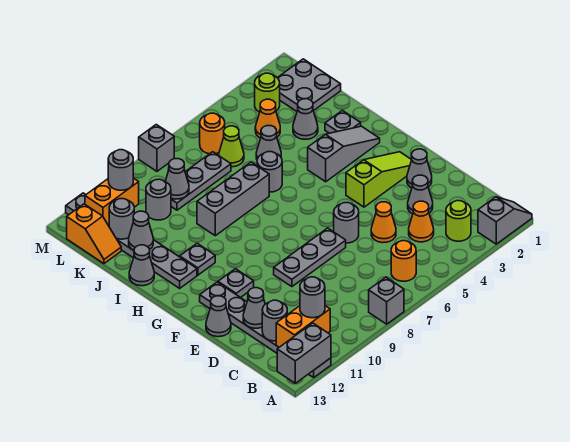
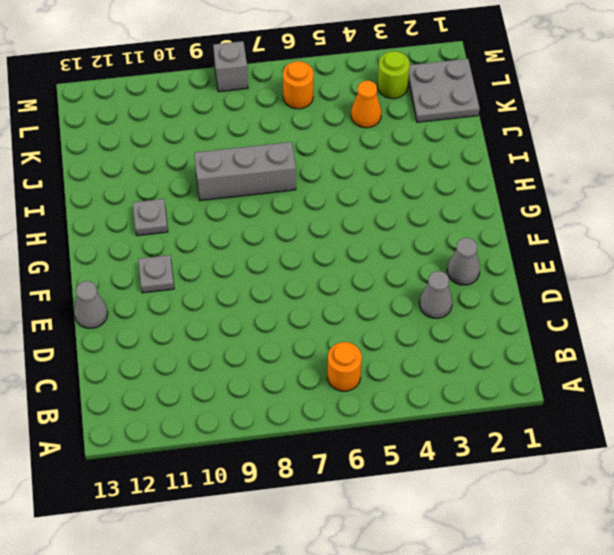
none -> grey 1x2 slope [478,197,532,244]
none -> grey 1x1 brick [369,277,404,324]
none -> grey 1x6 plate [200,282,331,377]
none -> lime 1x1 round brick [446,201,471,241]

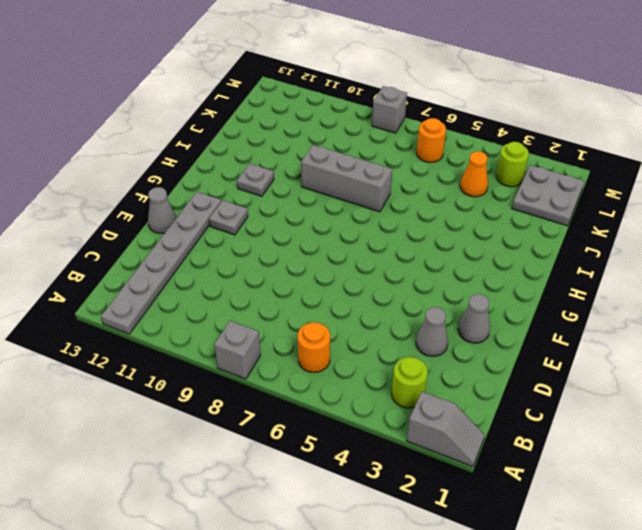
none -> orange 1x1 cone [409,201,434,242]
none -> orange 1x1 cone [371,202,396,243]
none -> grey 1x1 round brick [334,203,359,243]
none -> grey 1x3 plate [274,228,346,287]

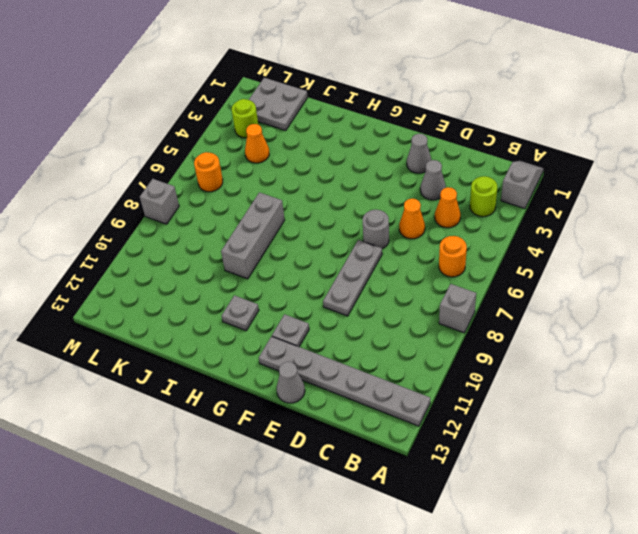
none -> lime 1x3 slope [346,152,411,207]
none -> grey 1x3 slope [308,126,380,182]
none -> grey 1x6 plate [66,193,197,288]
none -> grey 1x1 plate [325,110,361,133]

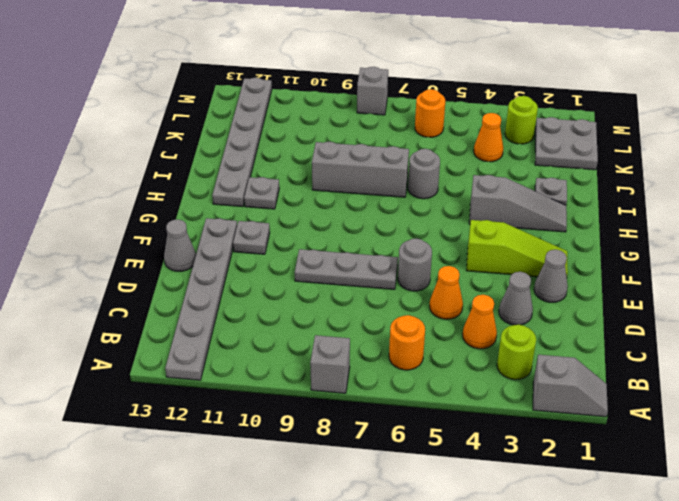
none -> grey 1x1 cone [129,245,154,286]
none -> grey 1x1 cone [293,99,318,139]
none -> grey 1x1 cone [256,126,281,159]
none -> lime 1x1 cone [219,126,244,167]

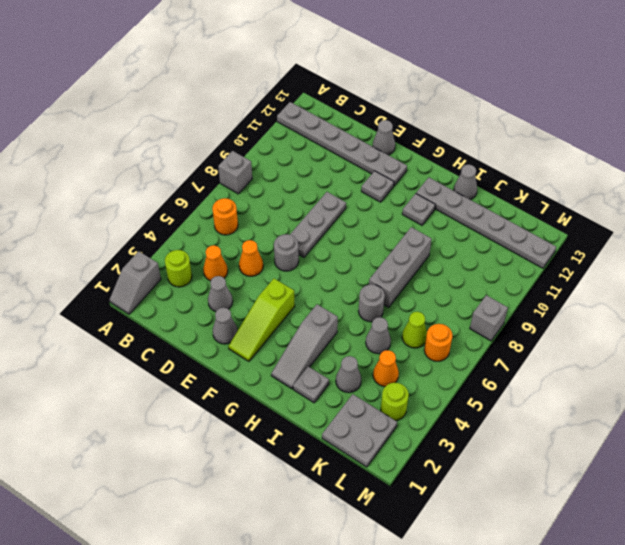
none -> grey 1x3 plate [171,152,231,210]
none -> grey 1x1 round brick [146,179,171,220]
none -> orange 1x2 slope [67,204,121,264]
none -> grey 1x2 brick [277,323,331,383]

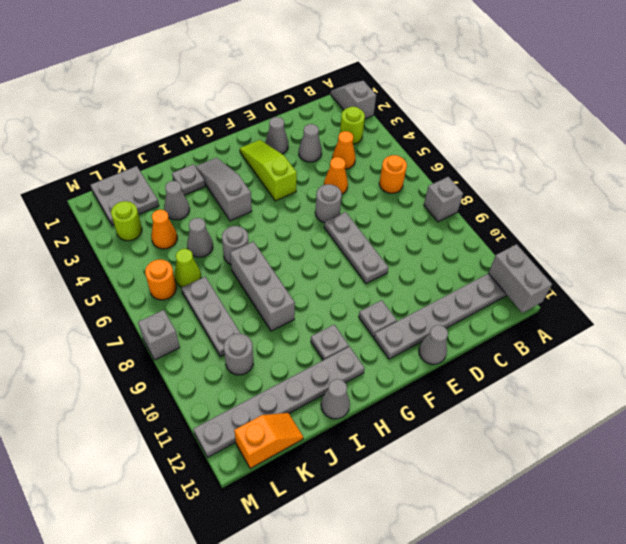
none -> orange 1x2 brick [276,306,330,347]
none -> grey 1x1 round brick [262,300,287,341]
none -> grey 1x1 cone [243,288,265,328]
none -> grey 1x1 cone [129,211,153,250]

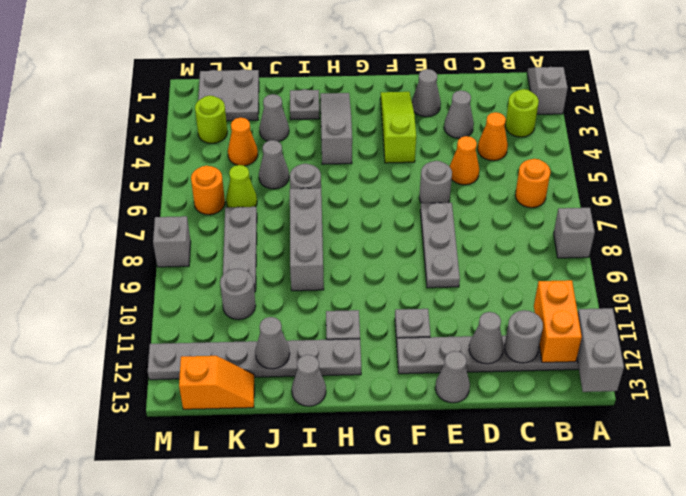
none -> grey 1x1 cone [165,159,189,199]
none -> grey 1x1 round brick [109,199,134,239]
none -> orange 1x2 brick [85,178,139,226]
none -> grey 1x1 round brick [300,277,325,318]

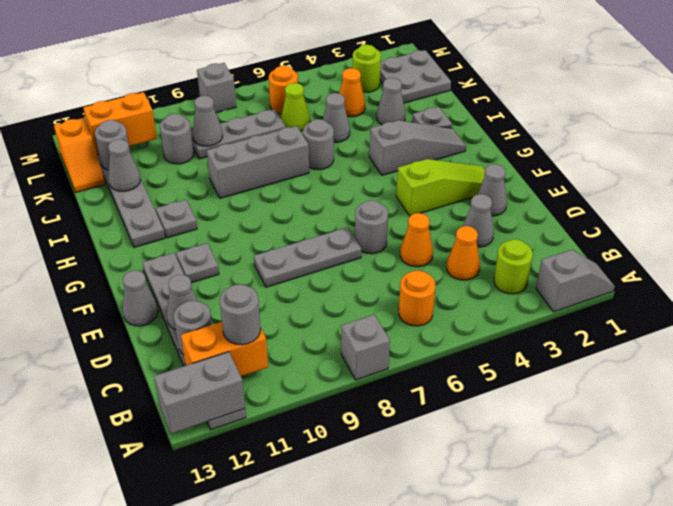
none -> grey 1x1 cone [129,245,154,286]
none -> grey 1x1 round brick [108,150,133,190]

